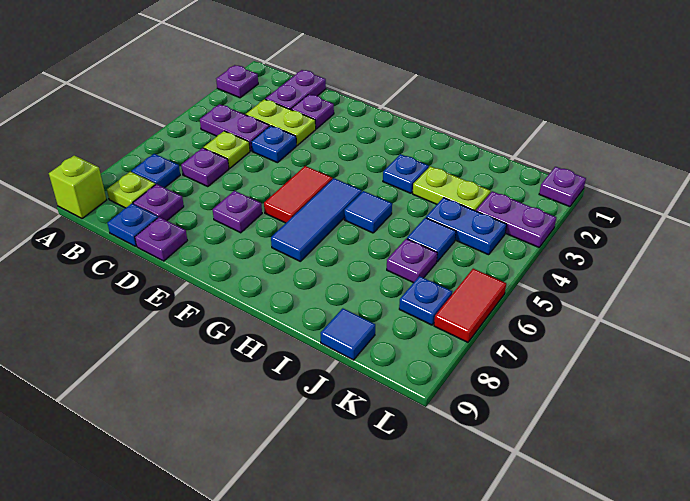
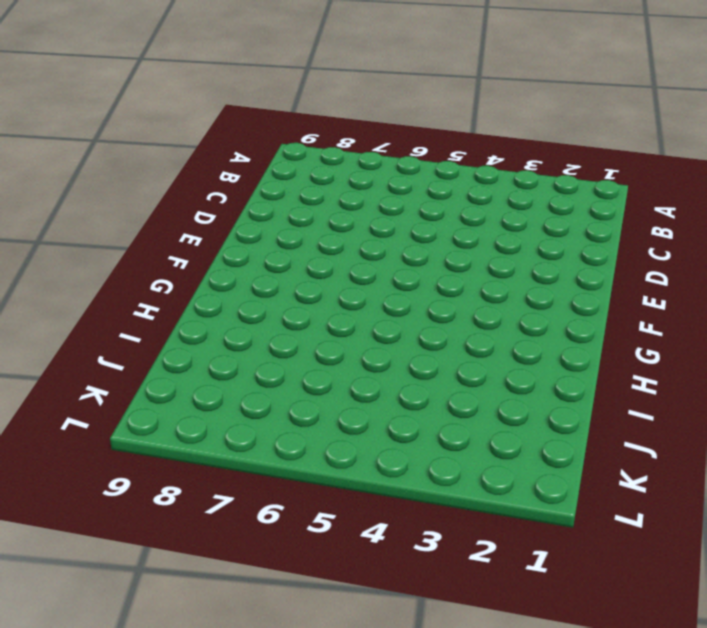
none -> purple 1x1 plate [216,65,258,98]
none -> lime 1x1 brick [49,155,107,219]
none -> purple 1x2 plate [200,104,269,151]

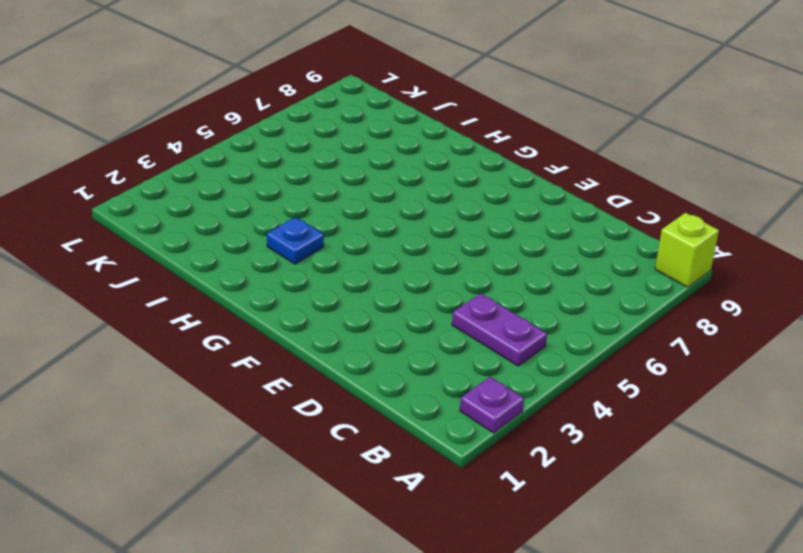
none -> blue 1x1 plate [132,154,180,188]
none -> lime 1x1 plate [107,172,155,208]
none -> purple 1x2 plate [266,70,326,110]

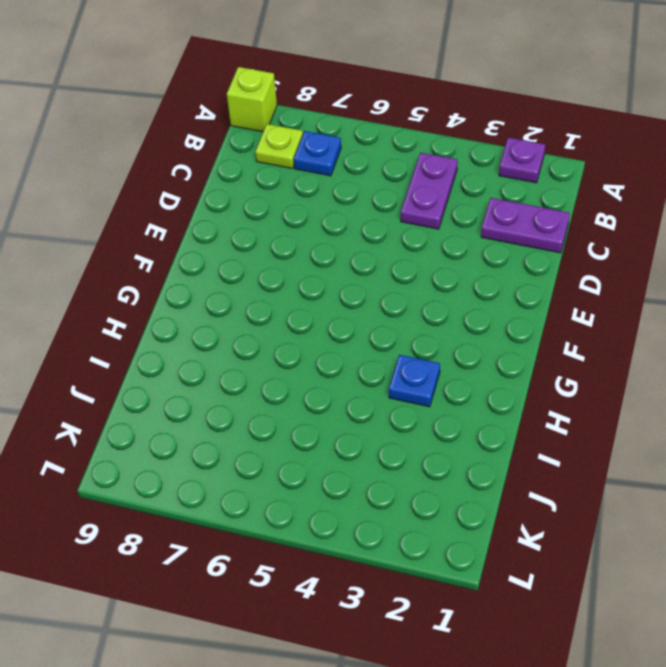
none -> lime 1x2 plate [246,99,316,145]
none -> lime 1x1 plate [204,131,250,168]
none -> purple 1x1 plate [181,148,229,187]

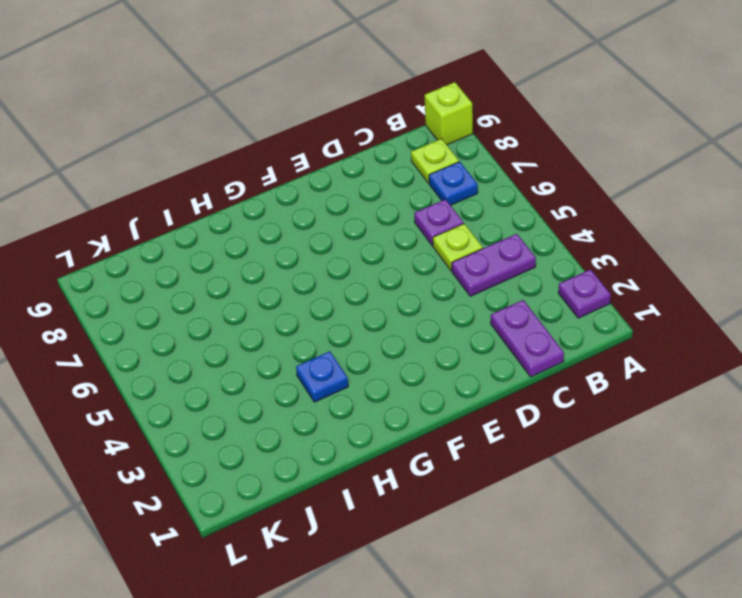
none -> lime 1x2 plate [246,99,316,145]
none -> purple 1x1 plate [133,184,184,221]
none -> blue 1x1 plate [108,204,158,246]

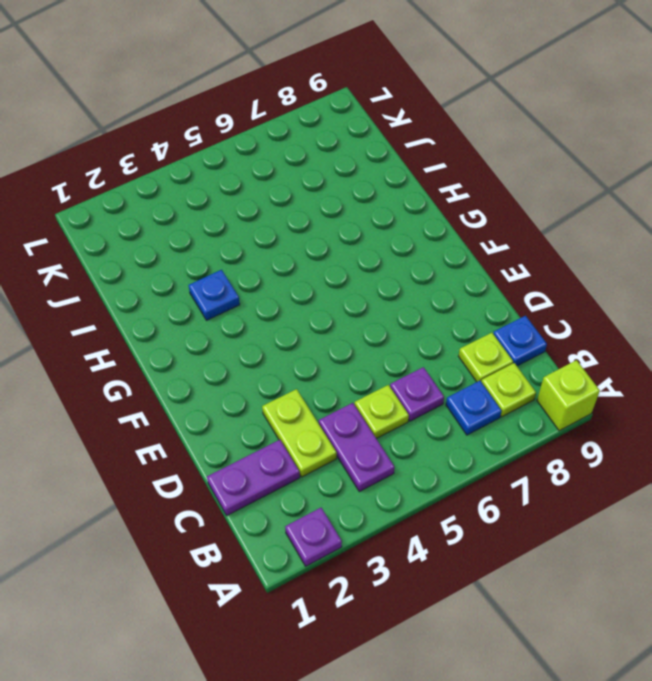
lime 1x1 plate [459,333,513,382] -> purple 1x1 plate [133,184,184,221]
none -> purple 1x1 plate [291,94,334,129]
none -> blue 1x1 plate [251,126,297,163]
none -> purple 1x1 plate [135,217,187,261]

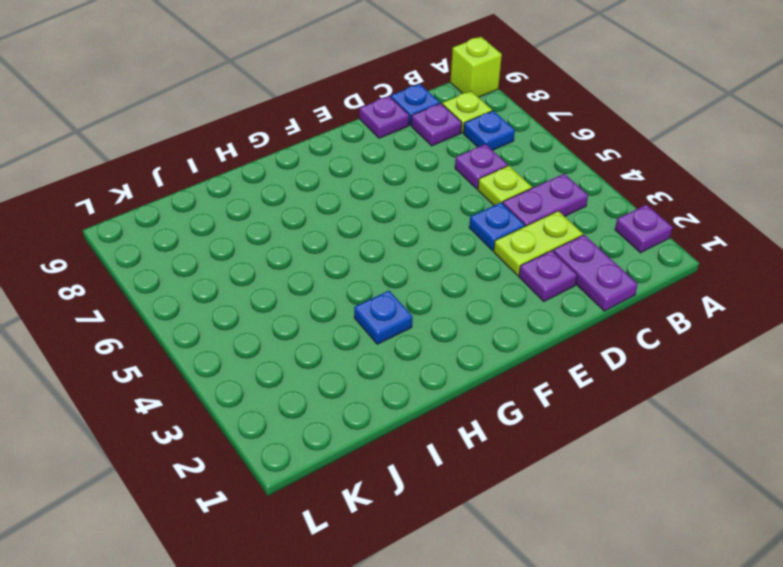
none -> purple 1x1 plate [213,191,262,233]
none -> red 1x2 tile [264,166,332,223]
none -> blue 1x3 tile [271,178,362,261]

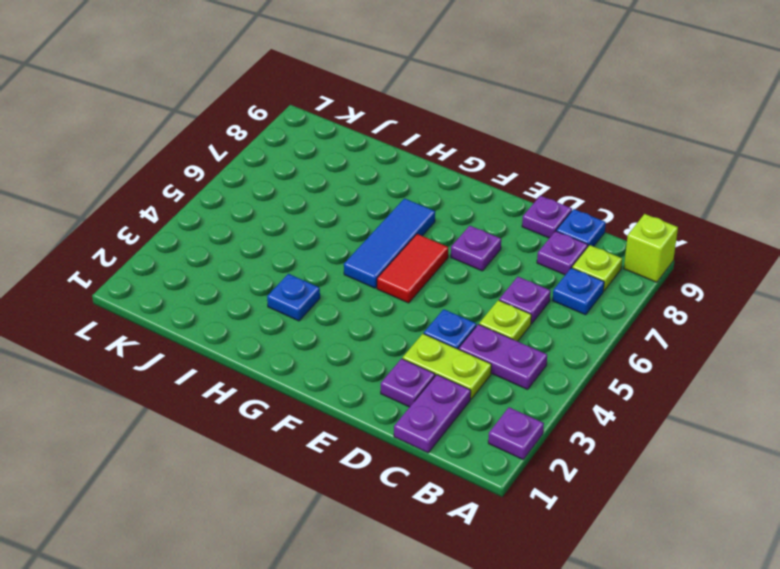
none -> blue 1x1 tile [344,191,392,233]
none -> lime 1x2 plate [413,166,491,211]
none -> blue 1x2 plate [426,198,507,255]

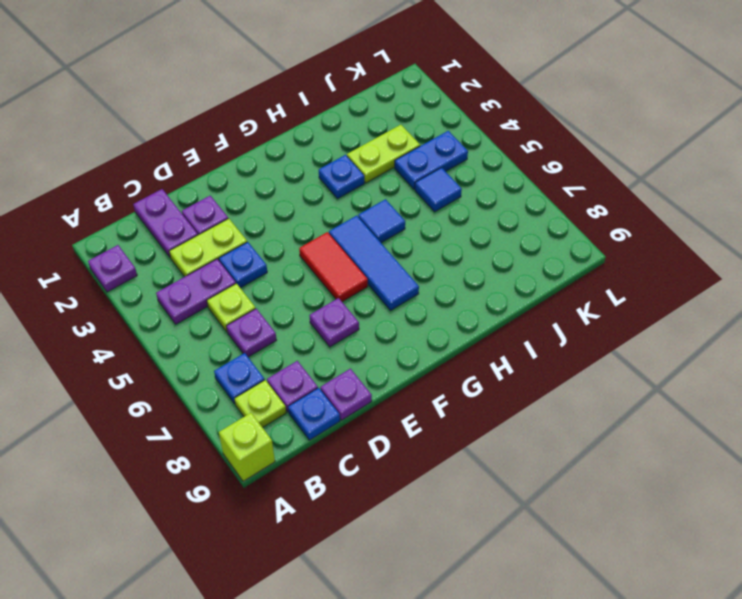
none -> purple 1x1 plate [387,239,437,283]
none -> blue 1x1 tile [321,308,375,360]
none -> purple 1x2 plate [476,191,556,247]

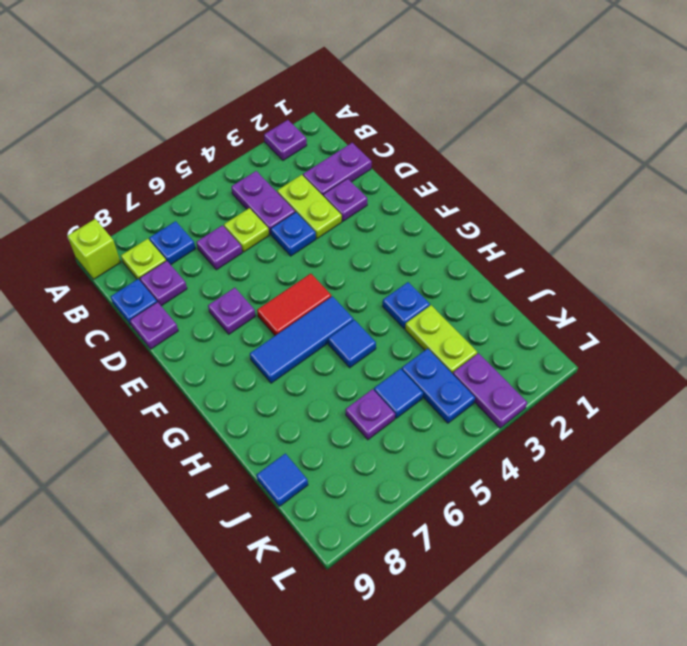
none -> blue 1x1 plate [399,276,452,325]
none -> purple 1x1 plate [539,167,586,207]
none -> red 1x2 tile [434,269,506,342]

